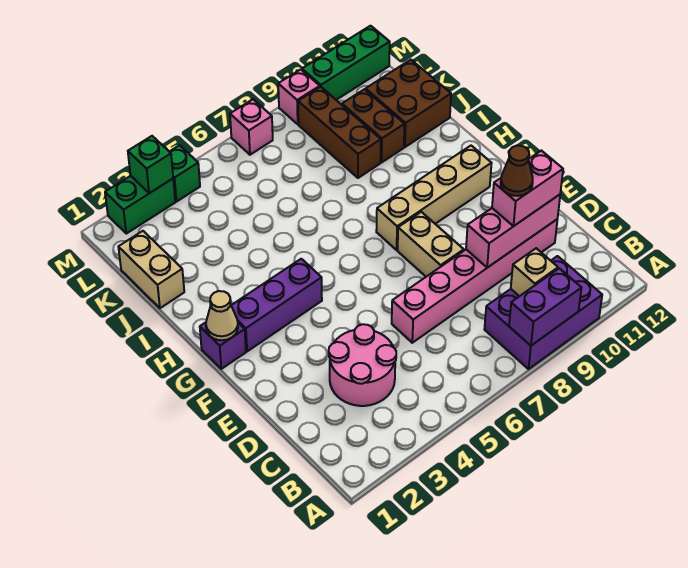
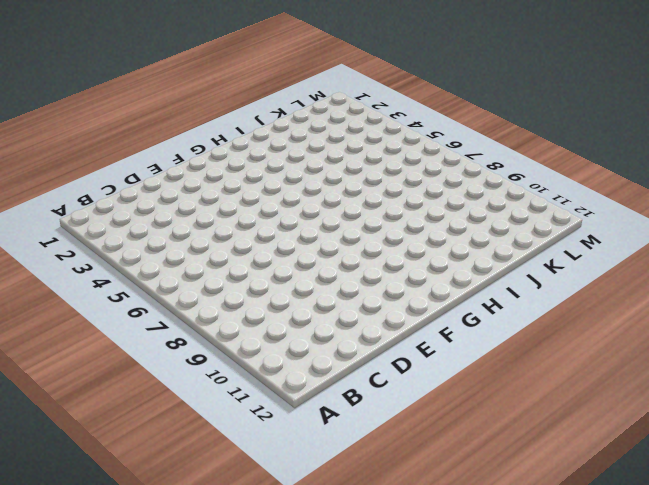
none -> purple 2x3 brick [484,256,602,369]
none -> pink 2x2 round brick [329,324,396,406]
none -> pink 1x6 brick [392,220,557,343]

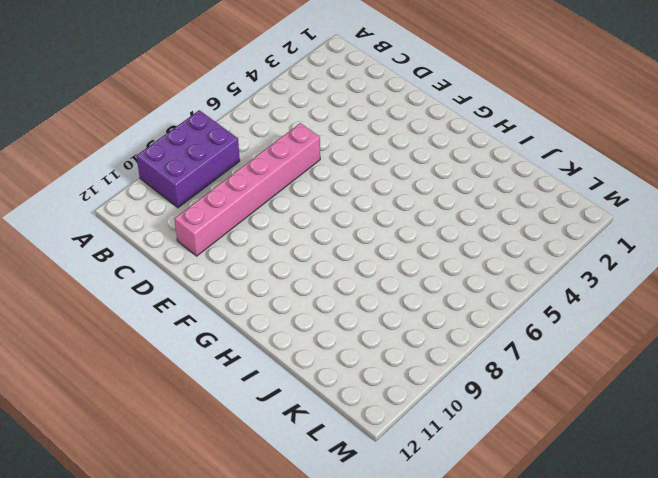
none -> pink 2x2 round brick [329,324,396,406]
none -> tan 1x2 brick [398,212,464,277]
none -> purple 1x1 brick [200,322,246,369]

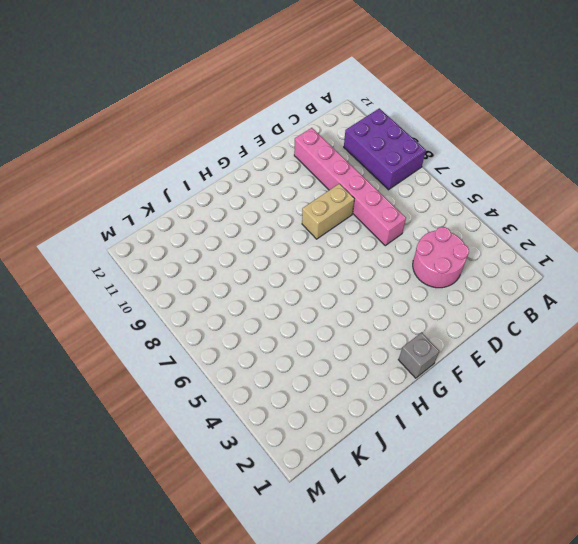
grey 1x1 brick [398,332,439,378] -> purple 1x1 brick [200,322,246,369]
none -> purple 1x3 brick [231,259,322,351]
none -> tan 1x4 brick [376,146,492,250]
none -> tan 1x2 brick [118,231,184,308]

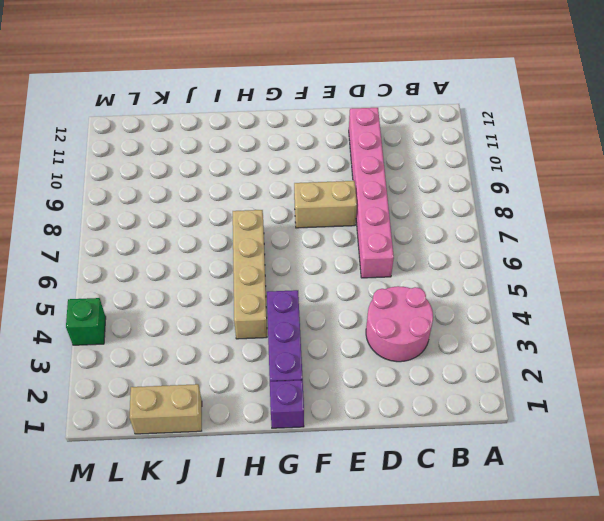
tan 1x4 brick [233,210,267,339] -> tan 1x4 brick moved to [376,146,492,250]
none -> purple 2x3 brick [484,256,602,369]
none -> brown 1x3 brick [298,87,381,178]
none -> brown 1x2 brick [342,89,405,162]

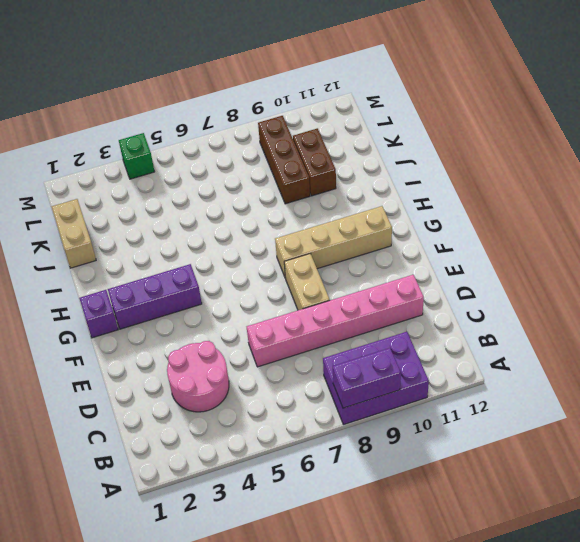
none -> brown 2x2 brick [366,60,451,147]
none -> green 1x2 brick [105,176,175,234]
none -> pink 1x1 brick [230,99,273,155]

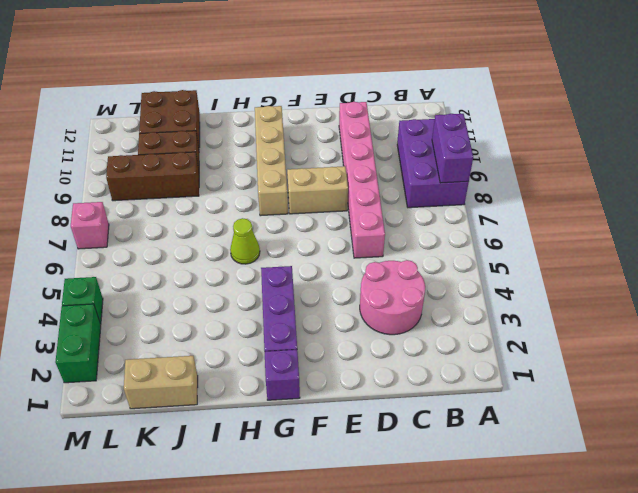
lime 1x1 cone [230,218,260,264] -> none
none -> pink 1x1 brick [278,69,320,124]
none -> green 1x3 brick [302,26,390,100]
none -> tan 1x1 brick [511,248,558,296]

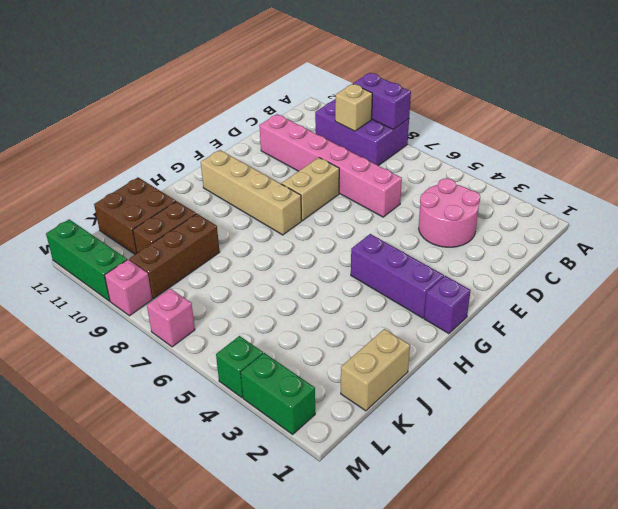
none -> pink 1x3 brick [466,195,560,268]
none -> tan 1x1 cone [206,291,238,340]
none -> green 1x1 brick [128,136,173,193]

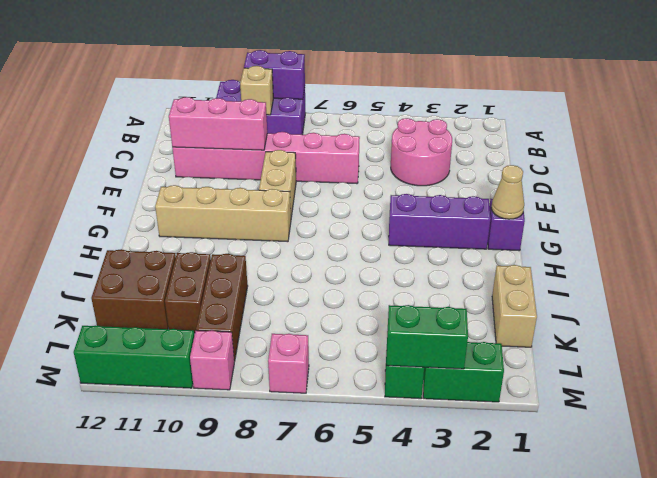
green 1x2 brick [386,305,468,369] -> green 1x1 brick [128,136,173,193]
none -> pink 1x2 brick [492,151,563,226]
none -> brown 1x1 cone [501,146,533,196]

